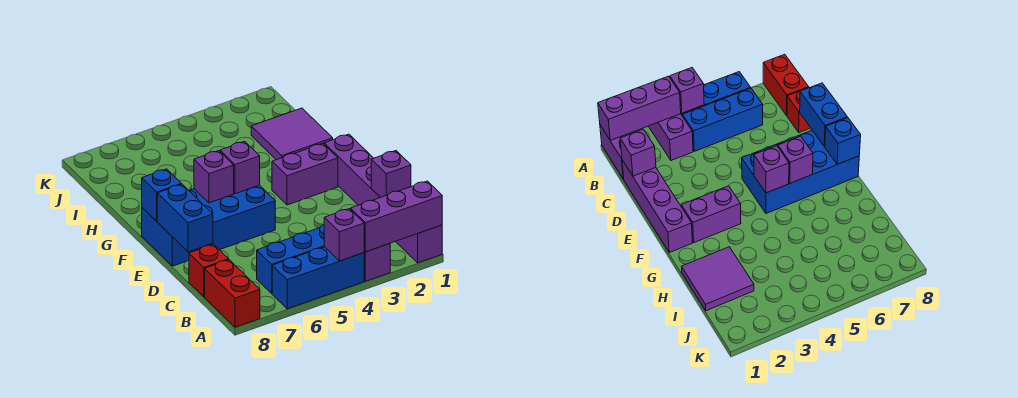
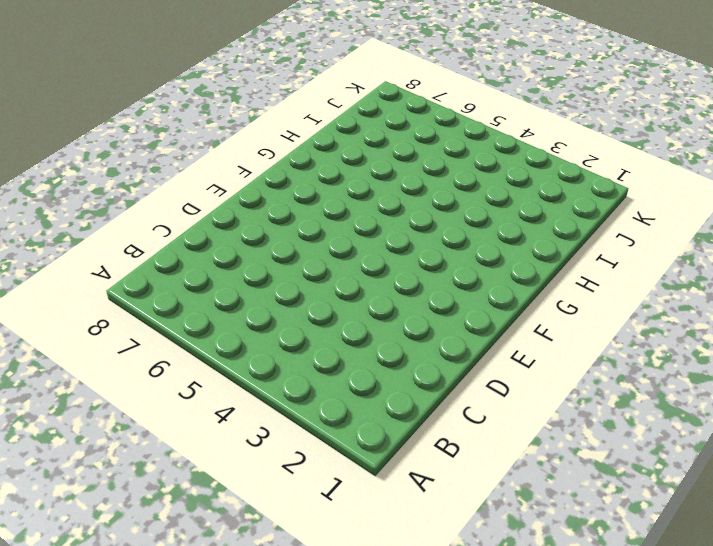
none -> purple 1x2 brick [395,225,442,263]
none -> purple 1x2 brick [364,244,390,281]
none -> blue 1x3 brick [272,247,364,309]

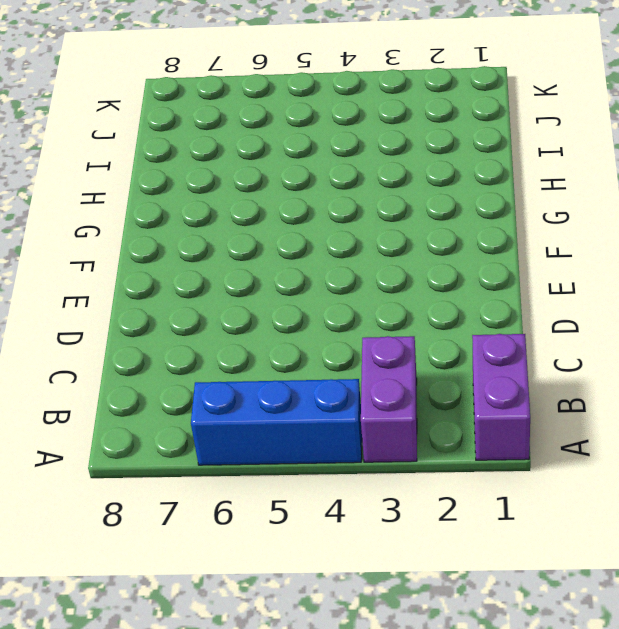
none -> red 1x2 brick [205,260,260,327]
none -> blue 1x3 brick [257,225,324,293]
none -> purple 1x4 brick [324,134,380,205]

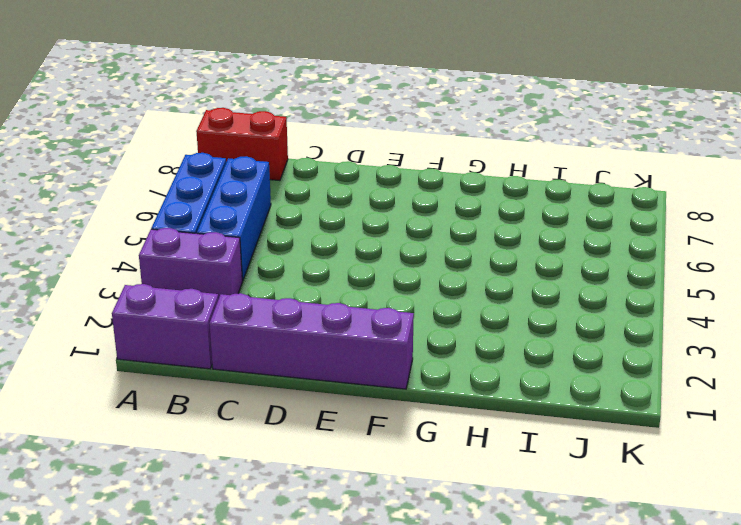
none -> red 1x1 brick [189,244,229,297]
none -> blue 2x4 brick [142,185,275,266]
none -> purple 1x2 brick [272,144,338,205]

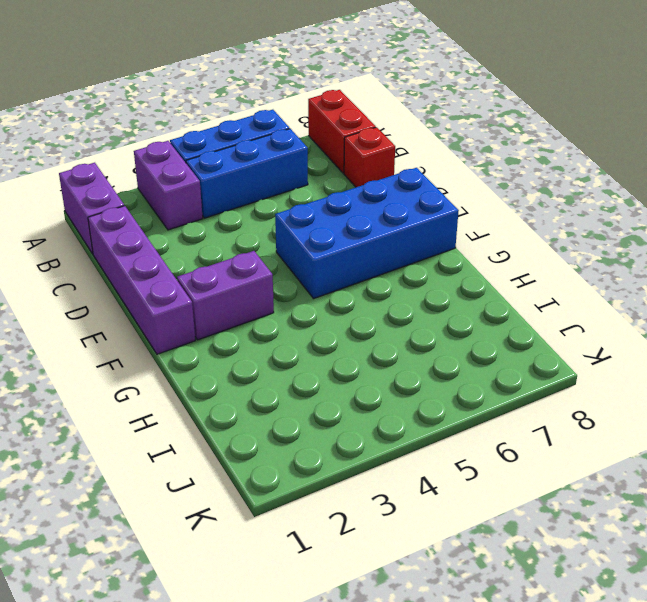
none -> purple 2x2 tile [251,108,333,160]
none -> purple 1x3 brick [351,181,442,252]
none -> purple 1x1 brick [324,209,364,261]

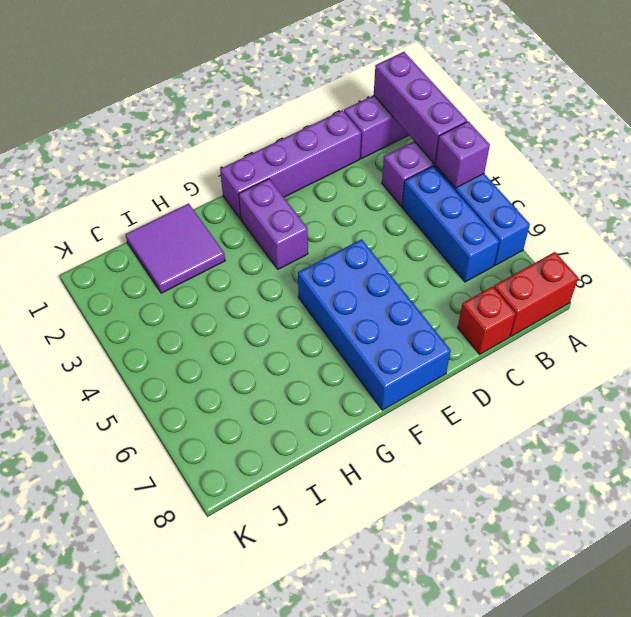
none -> purple 1x1 brick [371,151,411,197]
none -> blue 1x2 brick [157,184,213,252]
none -> purple 1x1 brick [220,141,260,194]

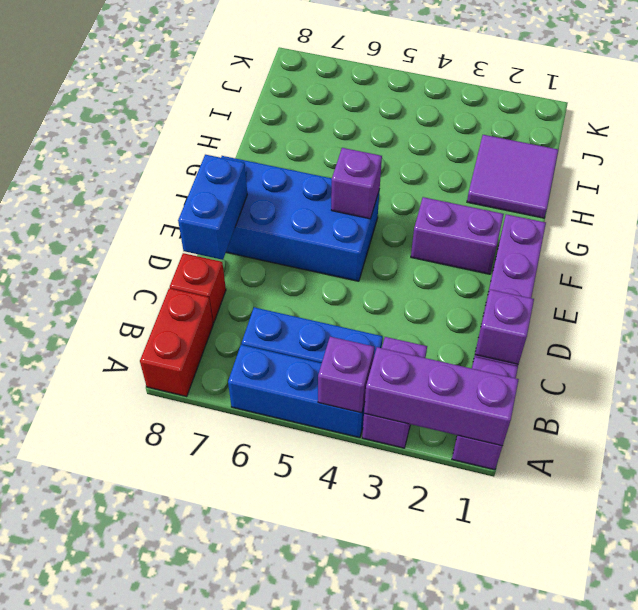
none -> purple 1x1 brick [194,151,234,203]
none -> blue 1x1 brick [142,169,181,221]

